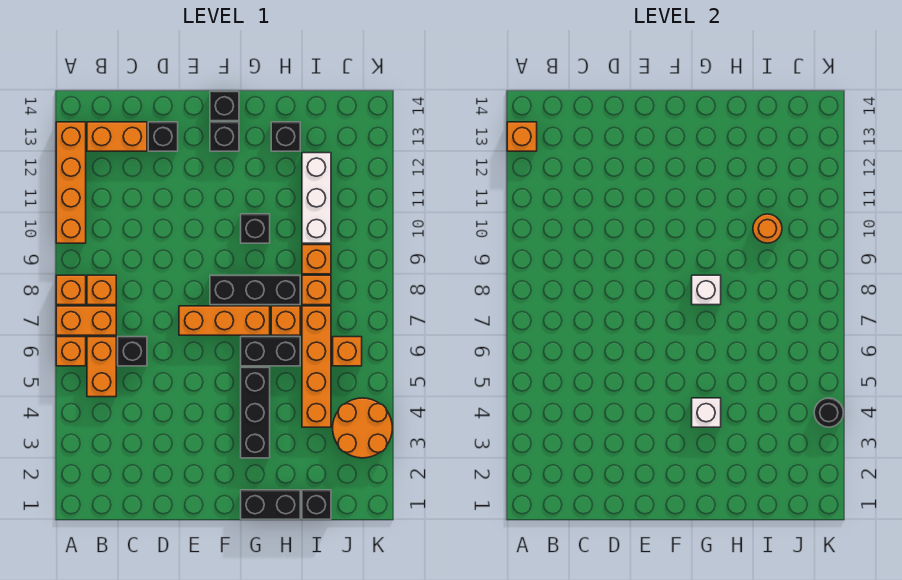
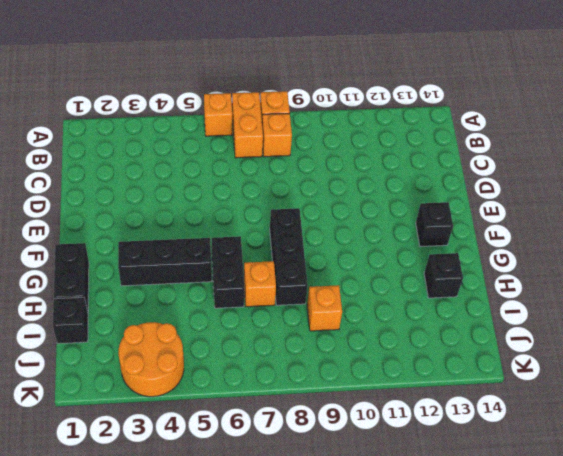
none -> orange 1x4 brick [56,122,86,243]
none -> orange 1x2 brick [87,337,116,397]
none -> orange 1x2 brick [87,122,147,151]
none -> black 1x1 brick [118,337,147,366]

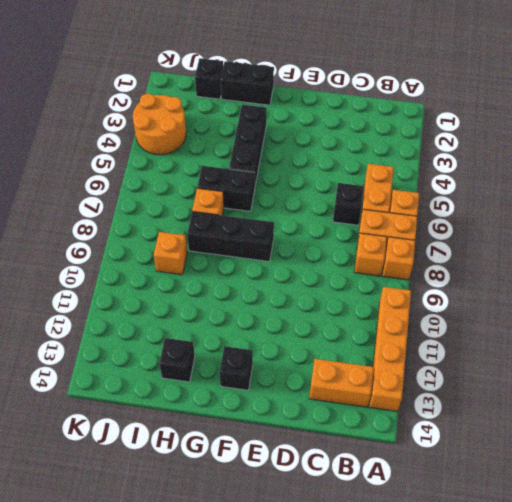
none -> black 1x1 brick [148,122,178,151]
none -> orange 1x3 brick [179,306,270,335]
none -> black 1x1 brick [210,91,239,121]
none -> black 1x1 brick [241,214,270,243]

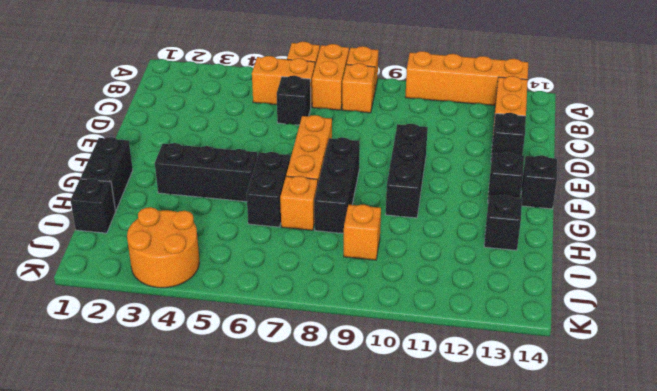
black 1x3 brick [386,124,428,218] -> black 1x1 brick [241,214,270,243]
none -> orange 1x4 brick [302,306,331,427]
none -> orange 1x1 brick [302,275,331,305]
none -> white 1x3 brick [302,153,331,243]
none -> orange 1x1 brick [333,337,362,366]

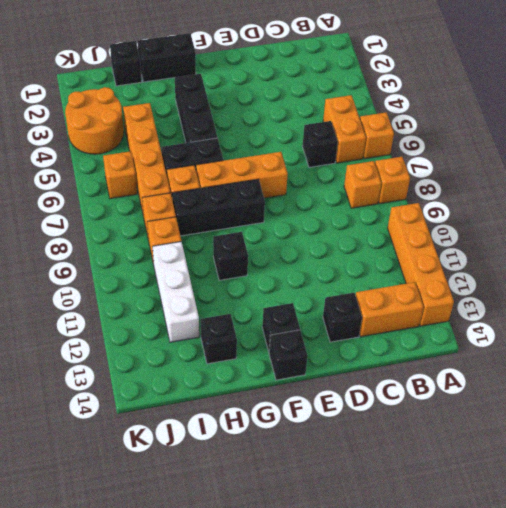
none -> orange 1x2 brick [56,306,116,335]
none -> orange 1x1 brick [507,122,537,151]
none -> white 1x1 brick [692,398,721,427]
none -> white 1x1 brick [692,275,721,305]

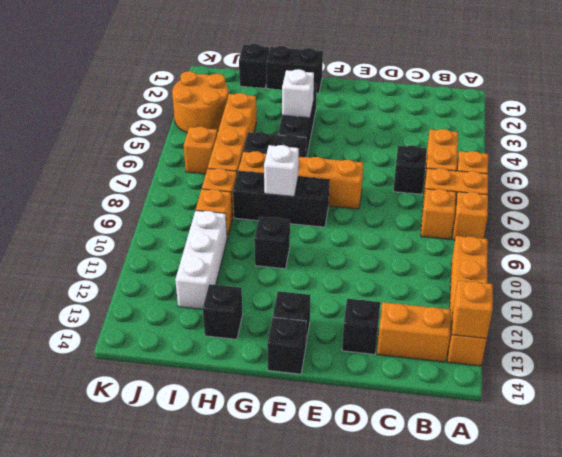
none -> orange 1x1 round brick [753,214,782,243]
none -> black 1x1 round brick [814,398,843,427]

